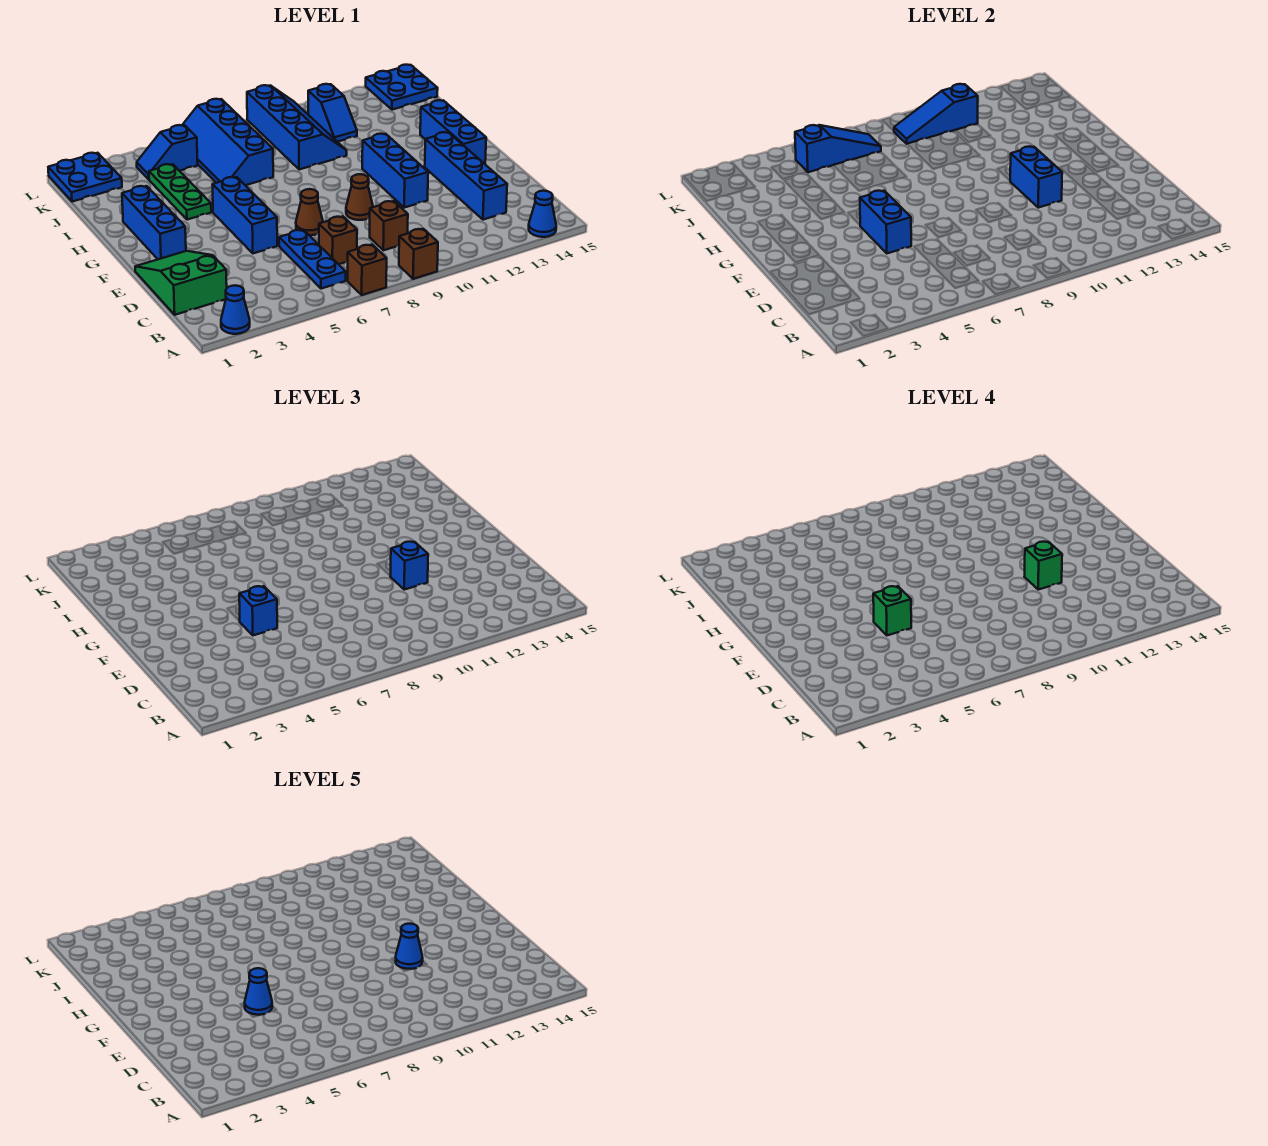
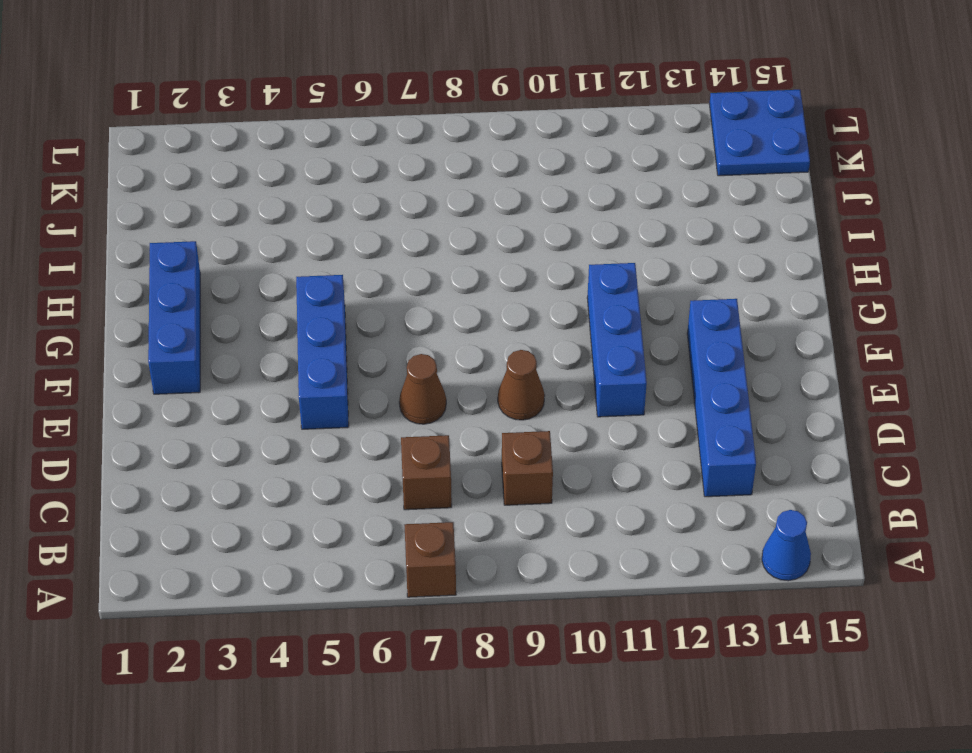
none -> blue 1x1 cone [221,285,250,334]
none -> brown 1x1 brick [399,229,438,279]
none -> blue 1x3 plate [279,230,346,289]
none -> green 2x3 slope [135,251,227,315]

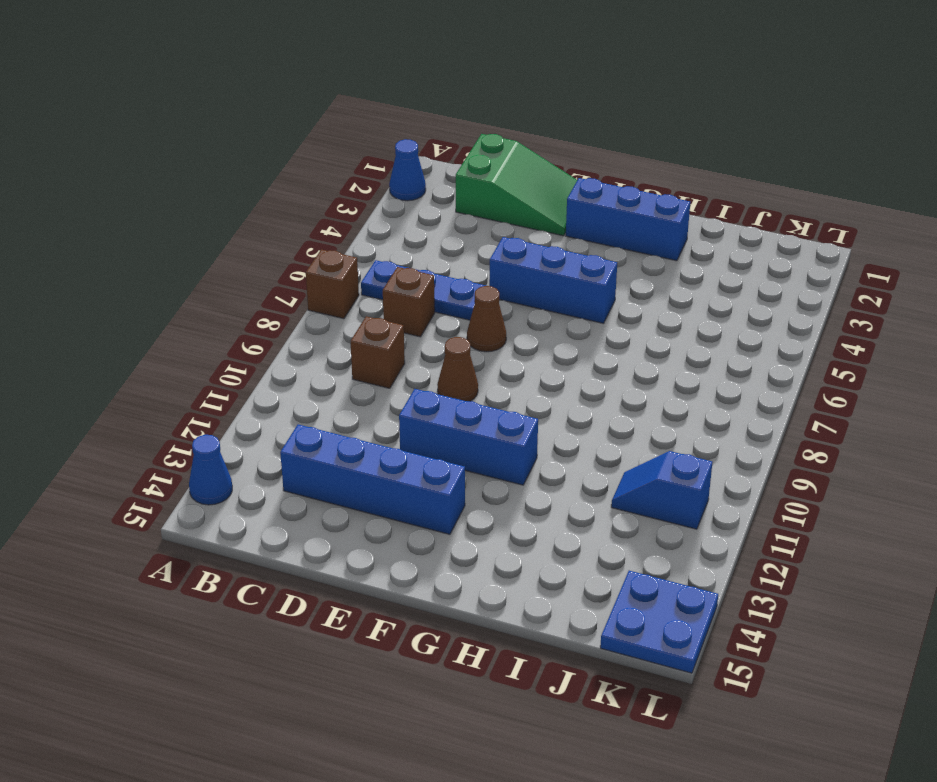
none -> brown 1x1 brick [399,229,438,279]
none -> blue 1x3 brick [420,100,486,164]
none -> green 1x3 plate [149,164,211,220]
none -> blue 2x4 slope [182,99,273,185]

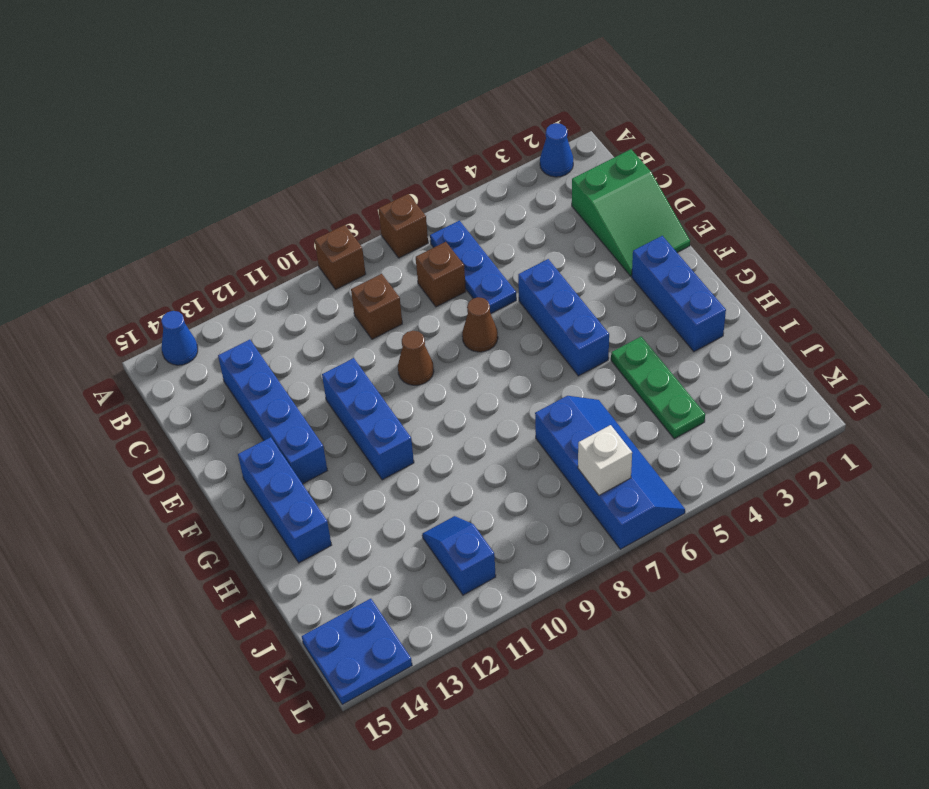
white 1x1 brick [578,425,632,495] -> blue 1x3 slope [795,125,881,172]
none -> blue 2x4 slope [247,85,347,170]
none -> blue 2x2 plate [48,153,122,202]
none -> blue 1x2 slope [137,125,198,179]
none -> blue 1x2 brick [860,191,911,253]

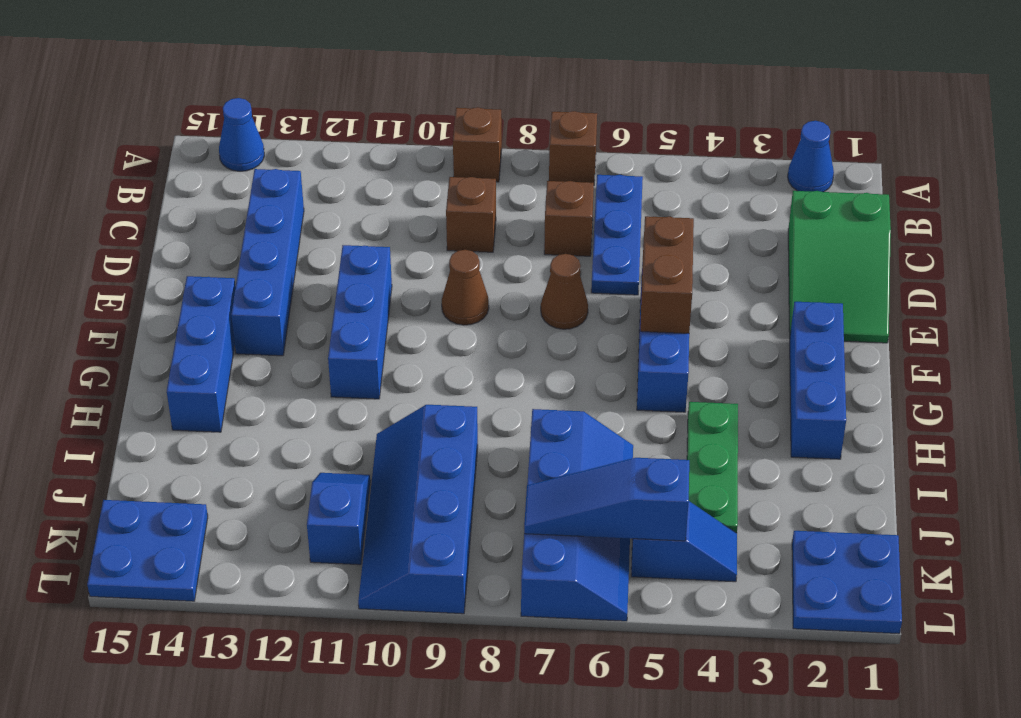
brown 1x2 brick [640,216,694,333] -> blue 1x2 brick [860,191,911,253]
none -> blue 1x2 brick [1010,147,1062,208]
none -> blue 1x3 slope [894,84,978,144]
none -> blue 1x1 brick [239,586,277,635]
none -> blue 1x1 brick [390,542,428,590]

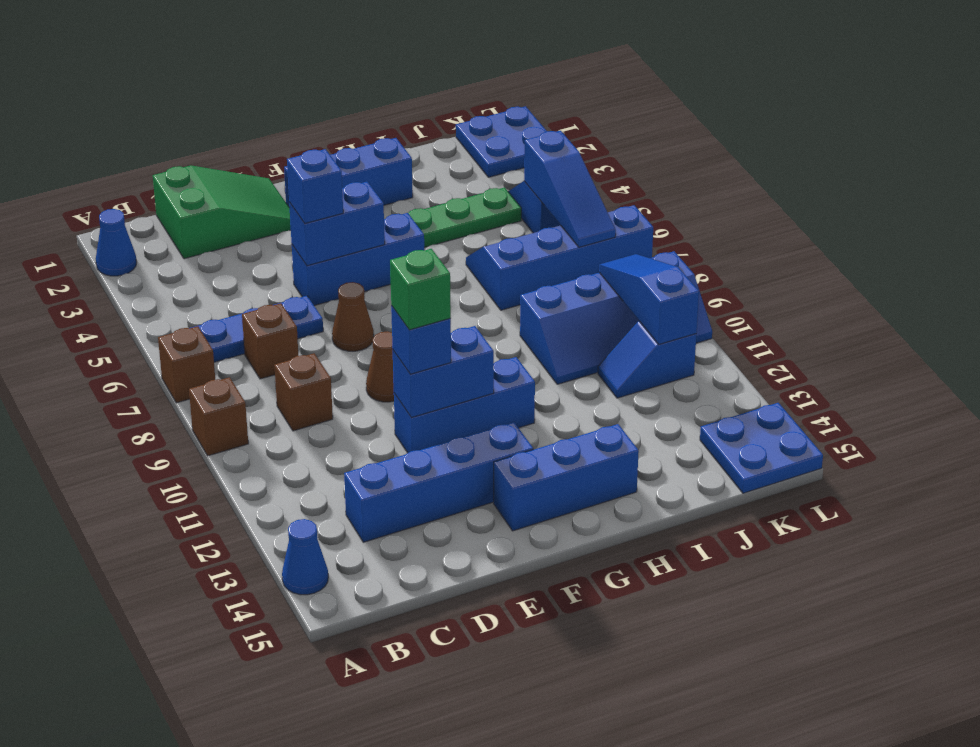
none -> green 1x1 brick [873,586,911,635]
none -> blue 1x1 cone [245,968,272,1015]
none -> blue 1x1 cone [396,924,423,969]

